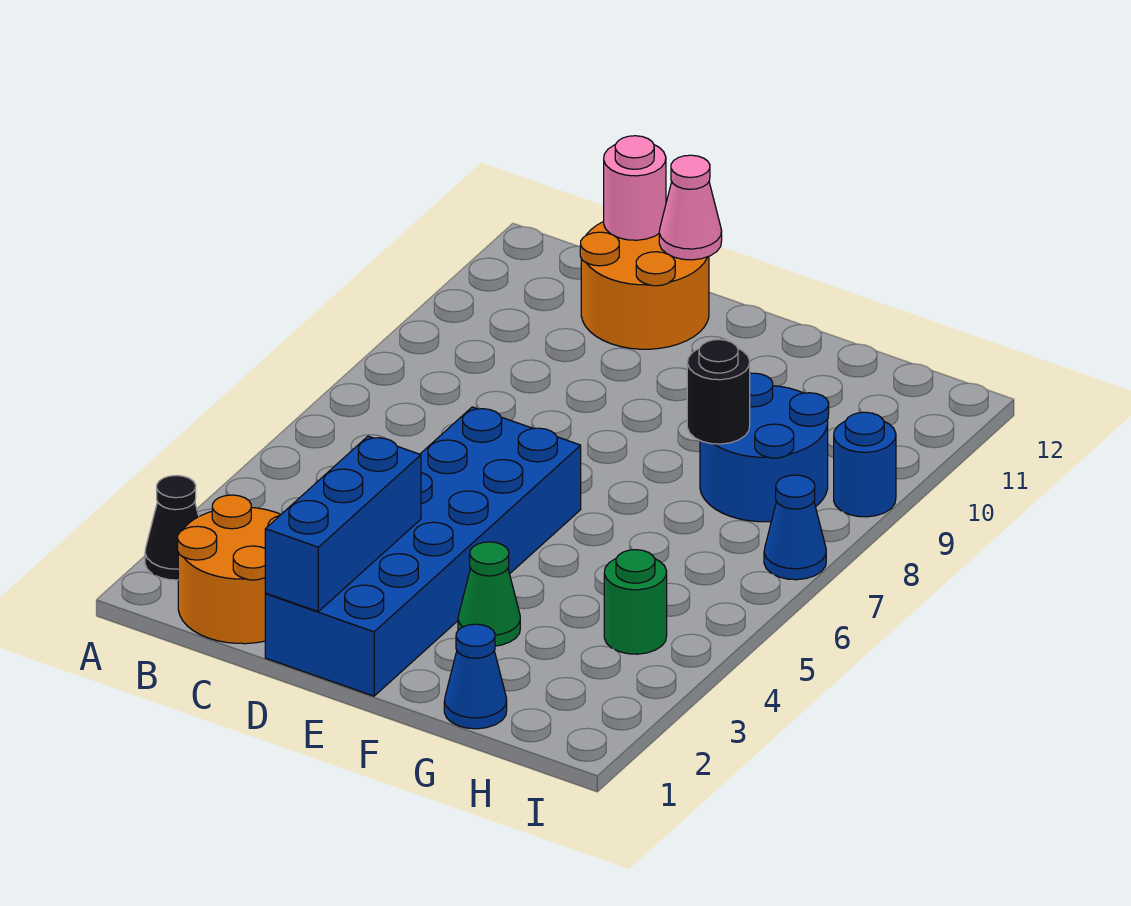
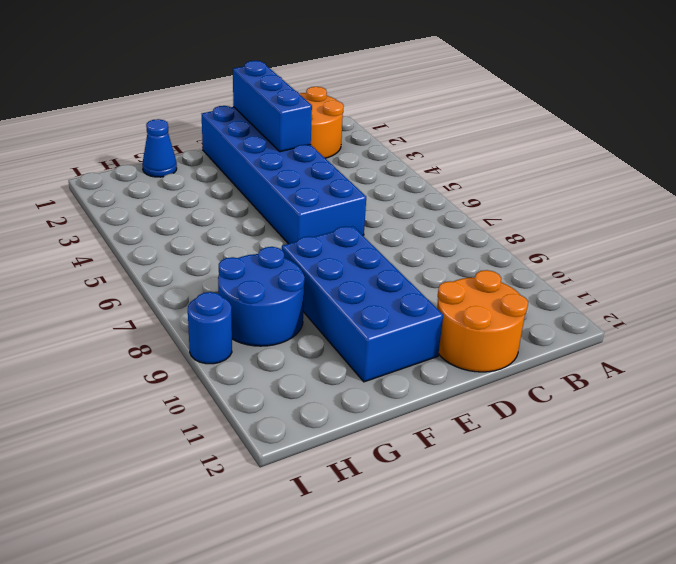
blue 2x4 brick [282,226,443,382] -> none
none -> black 1x1 cone [145,476,199,580]
none -> green 1x1 cone [458,542,520,646]
none -> green 1x1 round brick [604,550,667,654]

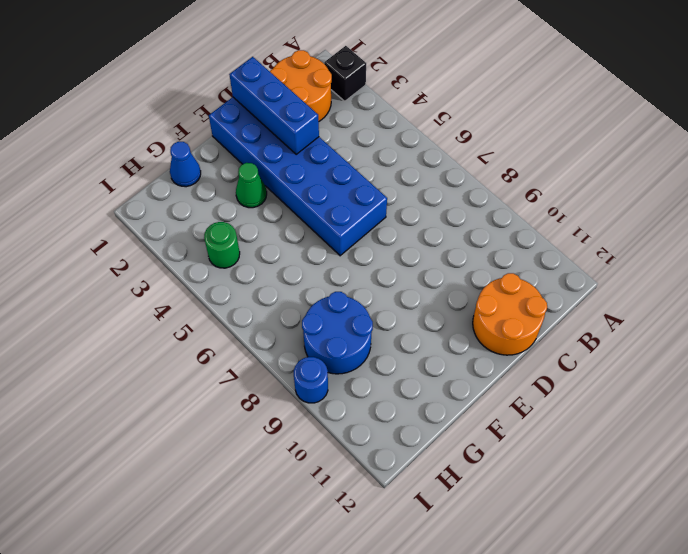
black 1x1 brick [324,46,366,101] -> black 1x1 cone [145,476,199,580]
none -> blue 1x1 cone [764,475,826,580]
none -> pink 1x1 round brick [604,136,666,240]
none -> pink 1x1 cone [659,155,722,260]

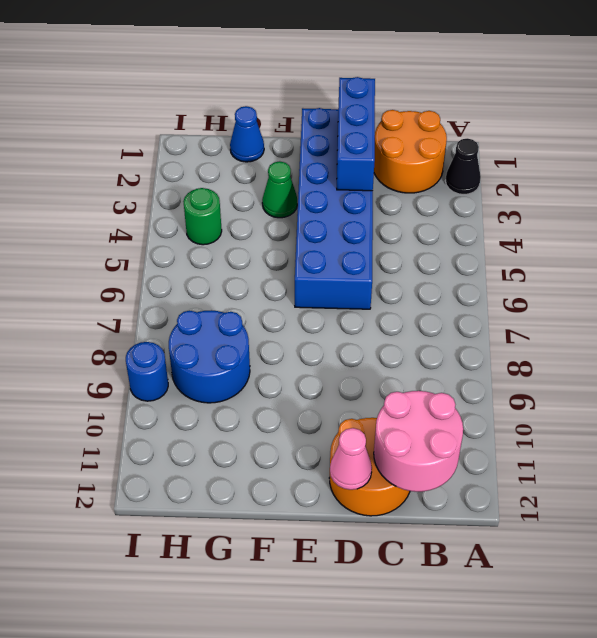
pink 2x2 round brick [374,391,463,492] -> pink 1x1 round brick [604,136,666,240]
none -> blue 1x1 cone [764,475,826,580]
none -> black 1x1 round brick [687,340,750,444]

